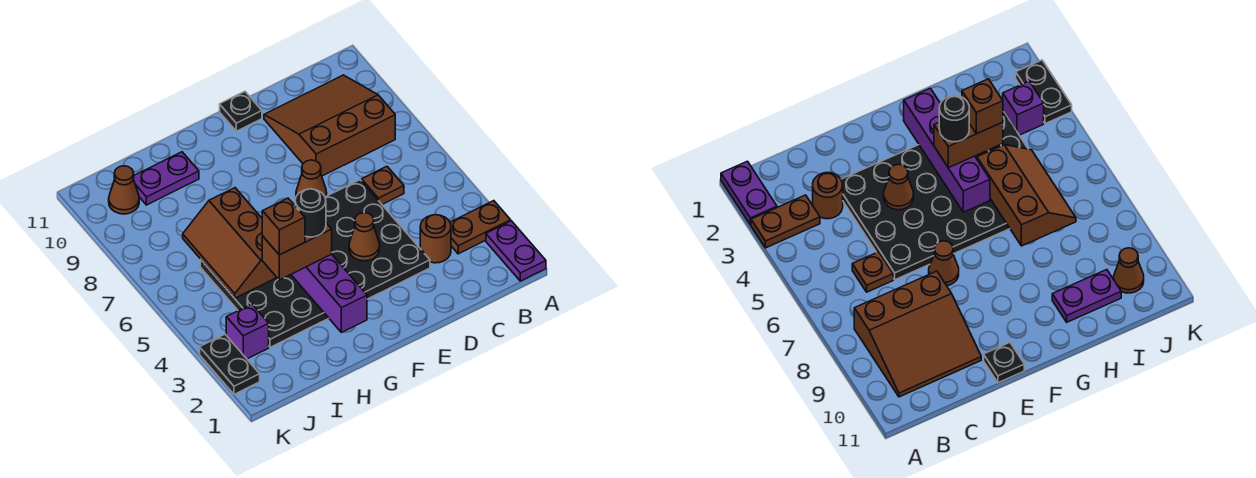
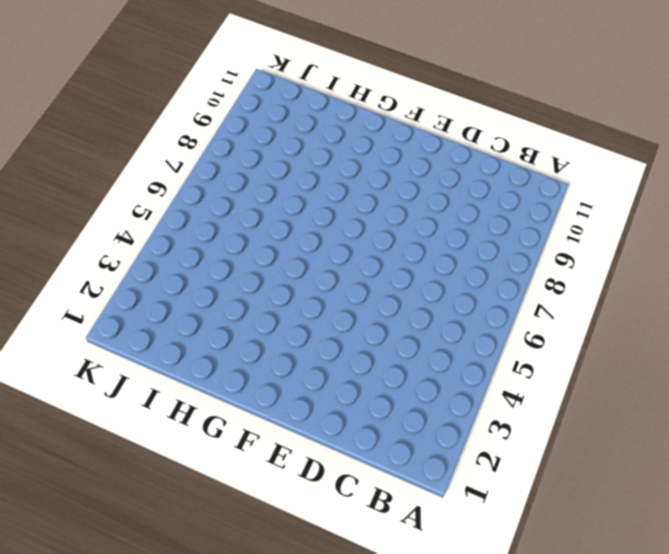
none -> purple 1x2 plate [486,221,546,281]
none -> brown 1x2 plate [450,201,511,254]
none -> brown 3x3 slope [264,75,395,176]

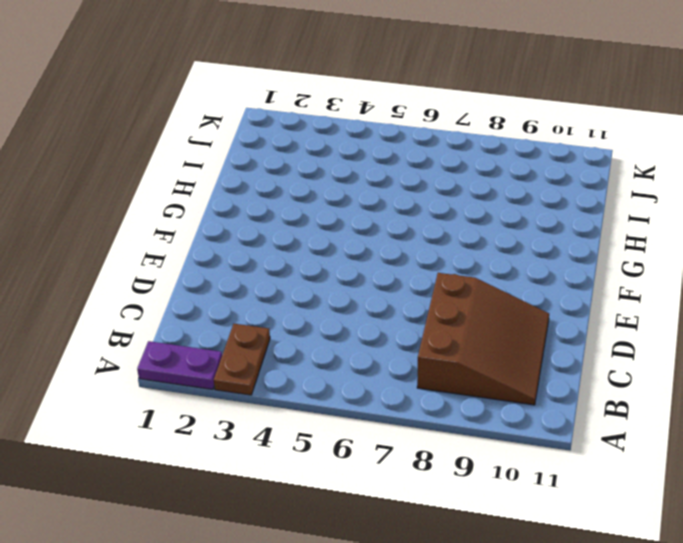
none -> brown 1x1 round brick [420,215,451,263]
none -> brown 1x1 plate [362,166,404,204]
none -> black 4x6 plate [200,180,430,347]

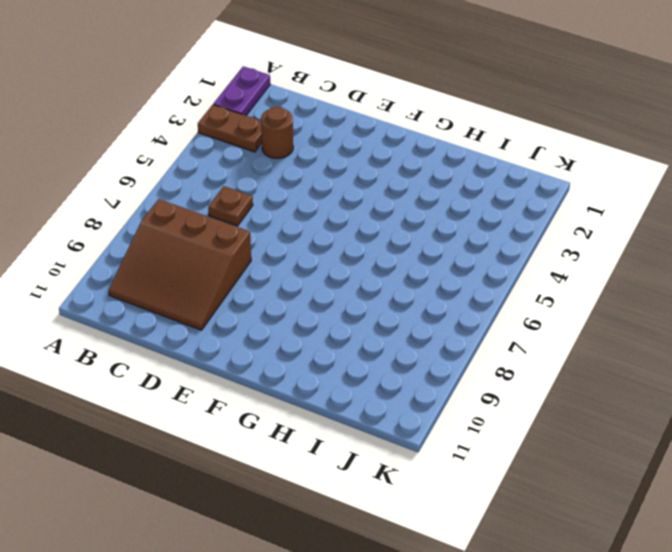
none -> black 4x6 plate [200,180,430,347]
none -> brown 1x1 cone [296,160,327,197]
none -> black 1x1 plate [220,92,262,131]

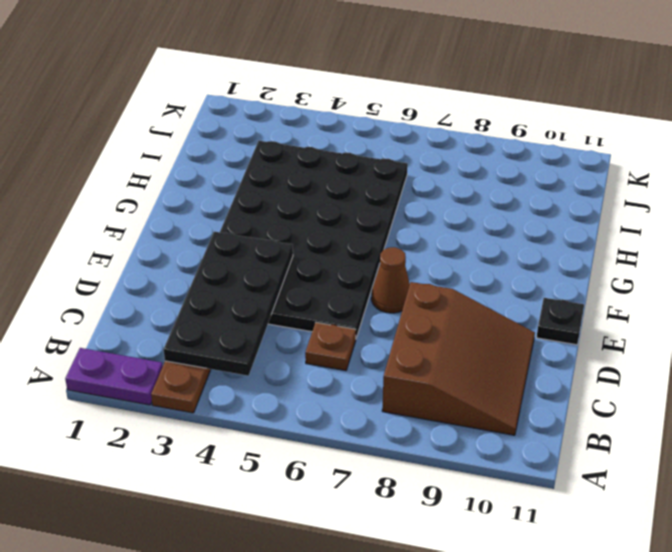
black 2x4 plate [164,232,293,376] -> brown 1x1 cone [349,213,380,261]
none -> brown 1x1 round brick [420,215,451,263]
none -> purple 1x2 plate [133,152,199,205]
none -> purple 1x1 brick [226,304,269,359]

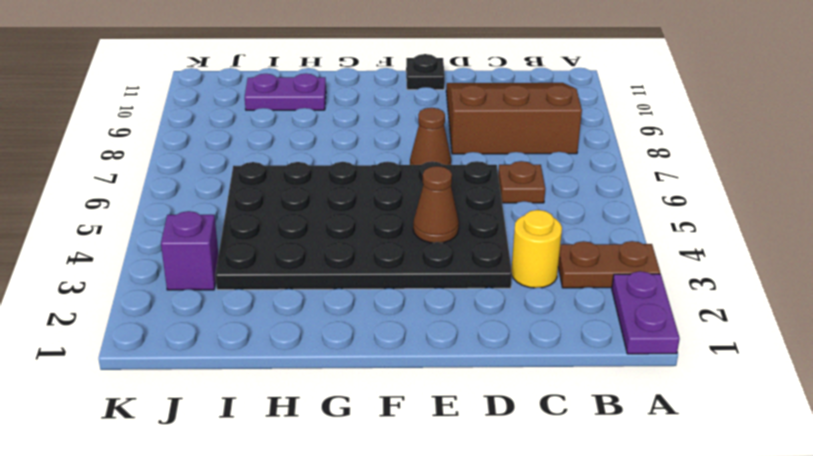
yellow 1x1 round brick [512,210,562,288] -> brown 1x1 round brick [420,215,451,263]
none -> brown 1x1 cone [109,166,139,214]
none -> black 1x2 plate [200,334,260,394]
none -> purple 1x4 brick [291,254,367,333]

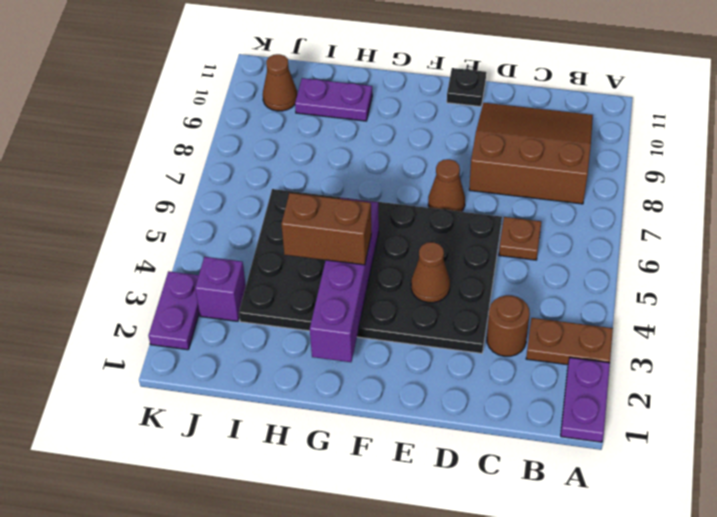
purple 1x2 plate [148,271,199,350] -> black 1x2 plate [200,334,260,394]
none -> brown 2x3 slope [183,188,277,298]
none -> black 1x1 round brick [295,189,326,237]
none -> brown 1x1 brick [262,198,305,255]

